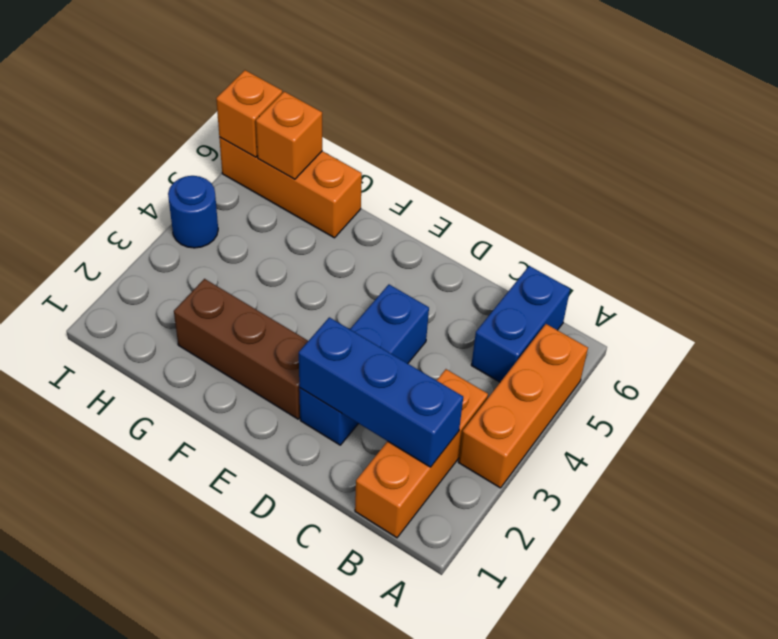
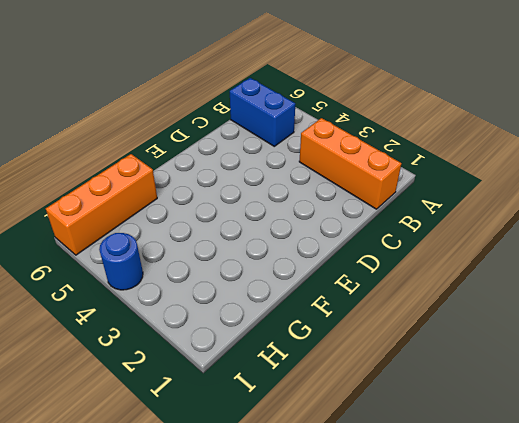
none -> orange 1x3 brick [458,324,588,488]
none -> blue 1x3 brick [299,285,429,445]

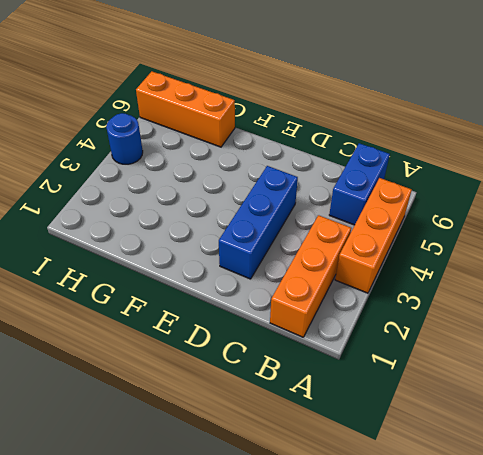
none -> brown 1x3 brick [174,279,308,419]
none -> blue 1x3 brick [299,317,463,467]

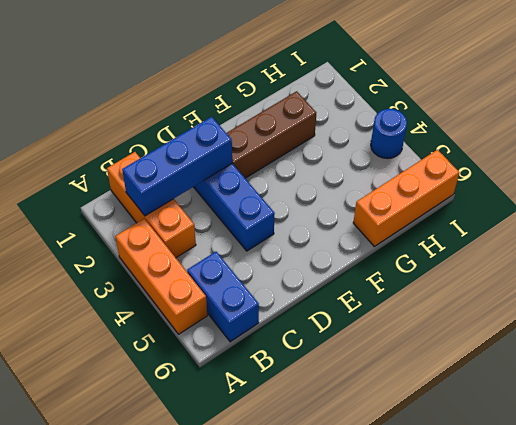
none -> orange 1x1 brick [256,92,322,179]
none -> orange 1x1 brick [216,70,282,157]

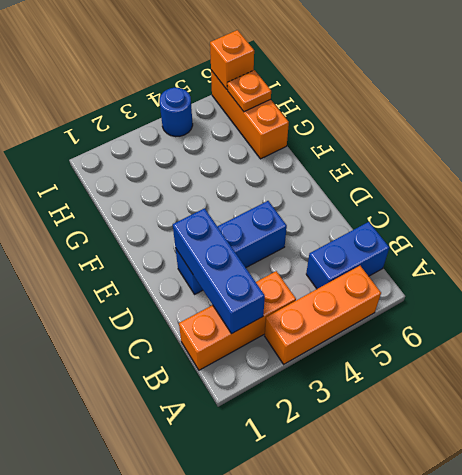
orange 1x1 plate [227,70,271,112] -> orange 1x1 brick [256,92,322,179]
none -> brown 1x3 brick [174,279,308,419]

